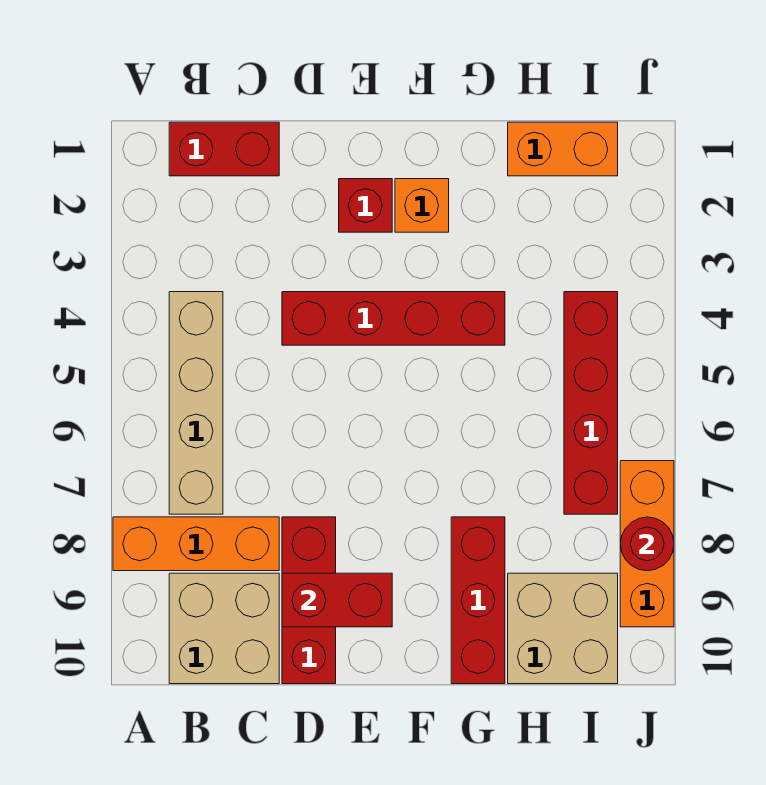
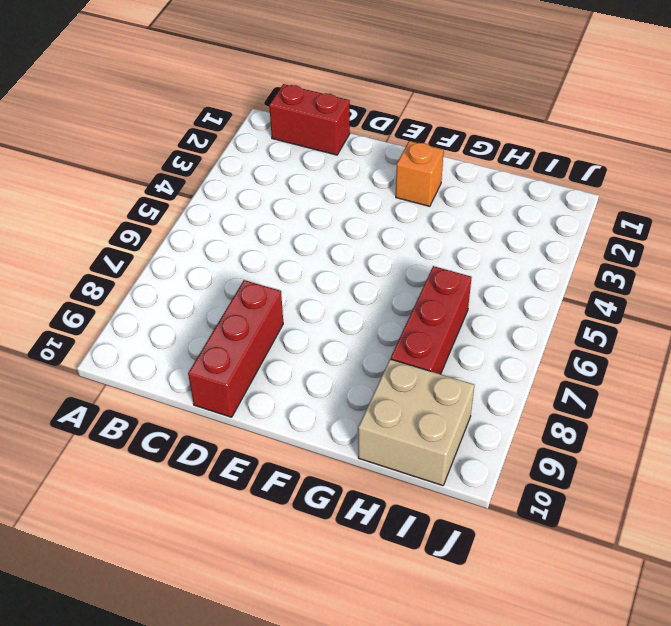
red 1x3 brick [391,266,472,374] -> red 1x3 brick moved to [451,517,505,684]
none -> orange 1x3 brick [113,517,279,571]
none -> tan 1x4 brick [169,292,223,514]
none -> tan 2x2 brick [169,573,279,684]

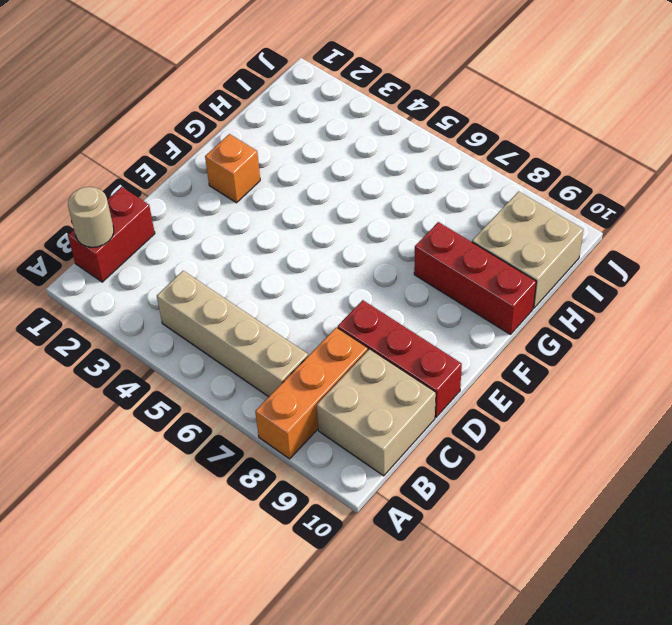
tan 1x1 round brick [68,187,114,247] -> none
none -> red 1x4 brick [282,292,505,345]
none -> red 1x1 brick [339,179,392,232]
none -> orange 1x2 brick [508,122,618,176]

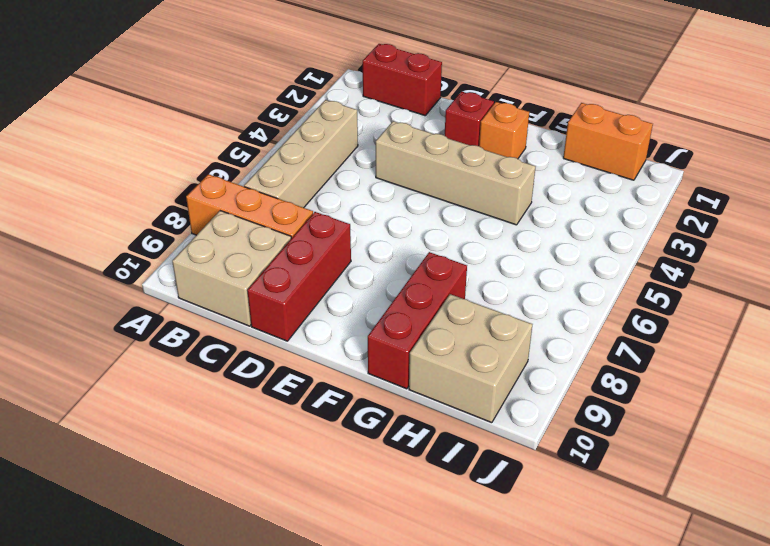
tan 1x4 brick [376,121,536,225] -> red 1x4 brick [282,292,505,345]
none -> red 1x4 brick [564,292,618,514]
none -> orange 1x3 brick [620,461,674,627]
none -> red 1x2 brick [282,573,392,627]

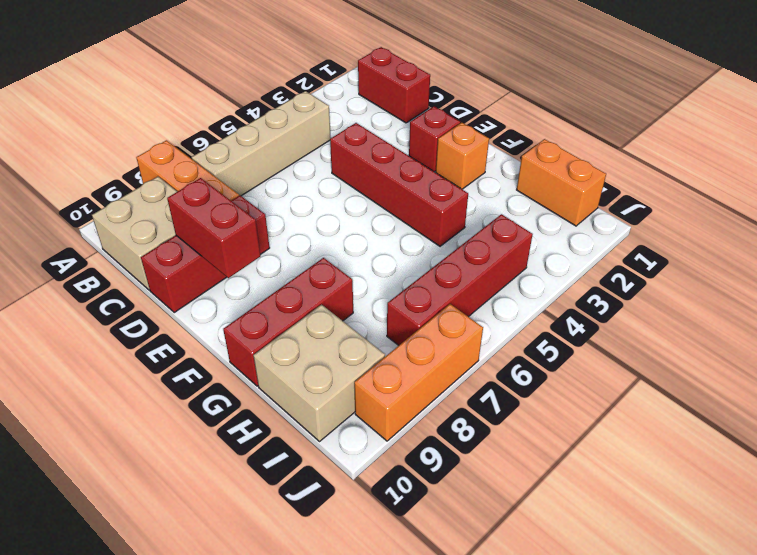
none -> red 1x1 round brick [620,517,674,571]

